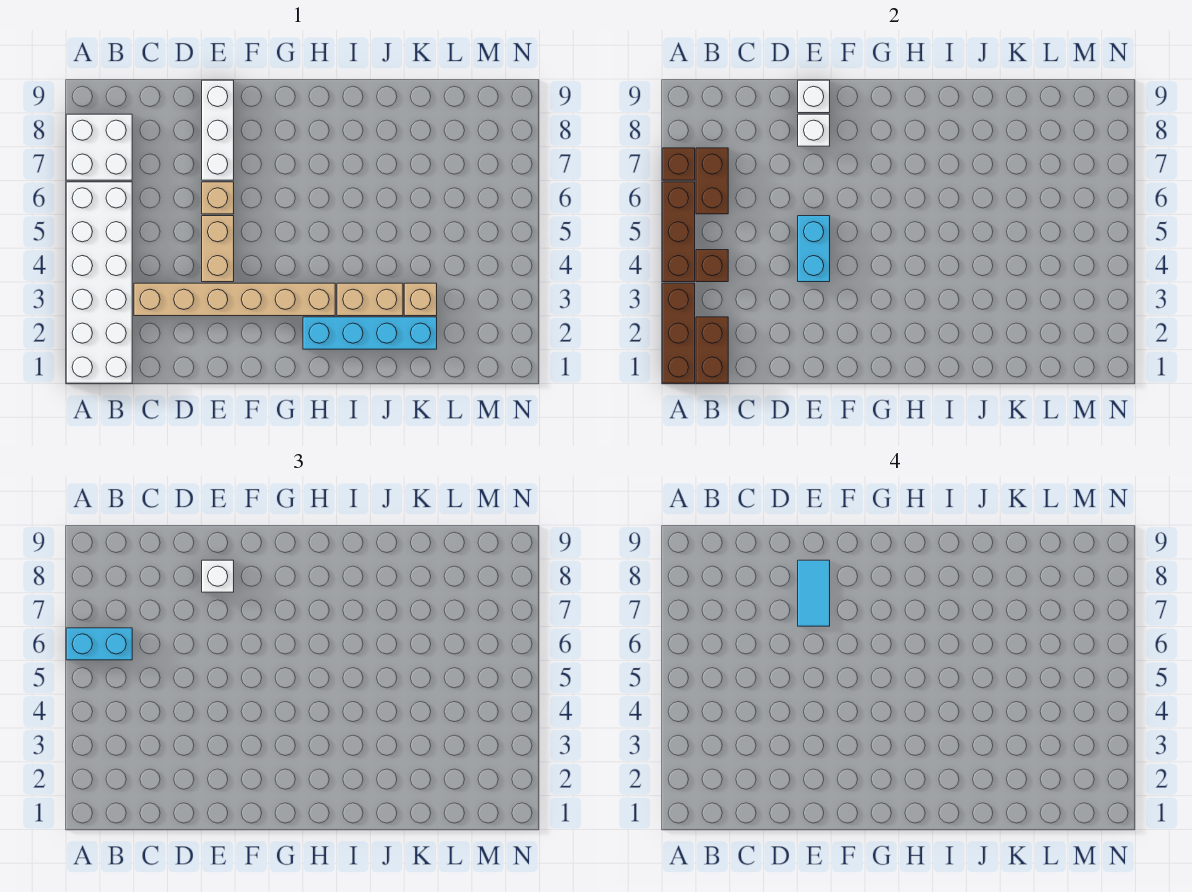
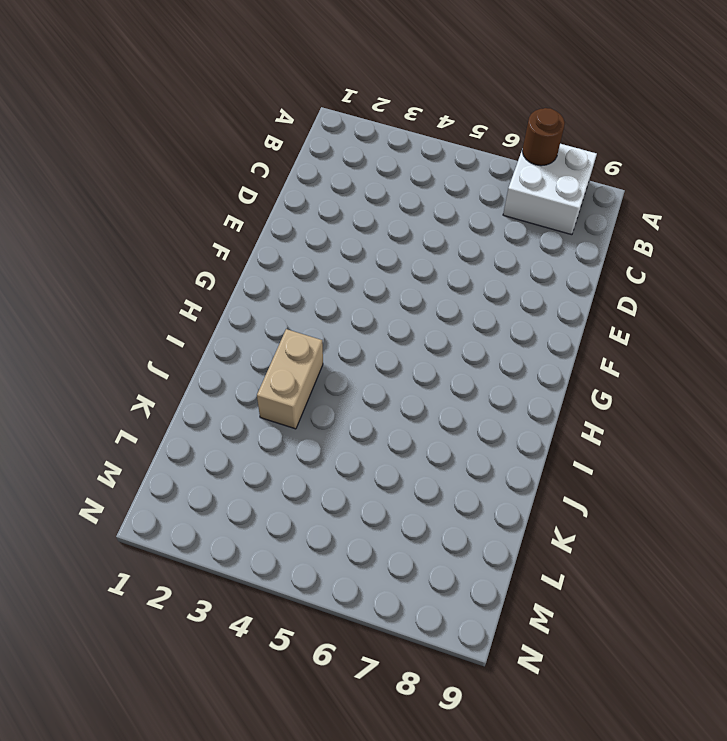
brown 1x1 round brick [522,108,565,166] -> brown 1x1 brick [662,148,695,180]
none -> white 2x6 brick [66,182,132,383]
none -> tan 1x6 brick [134,283,335,316]
none -> tan 1x2 brick [202,216,234,282]

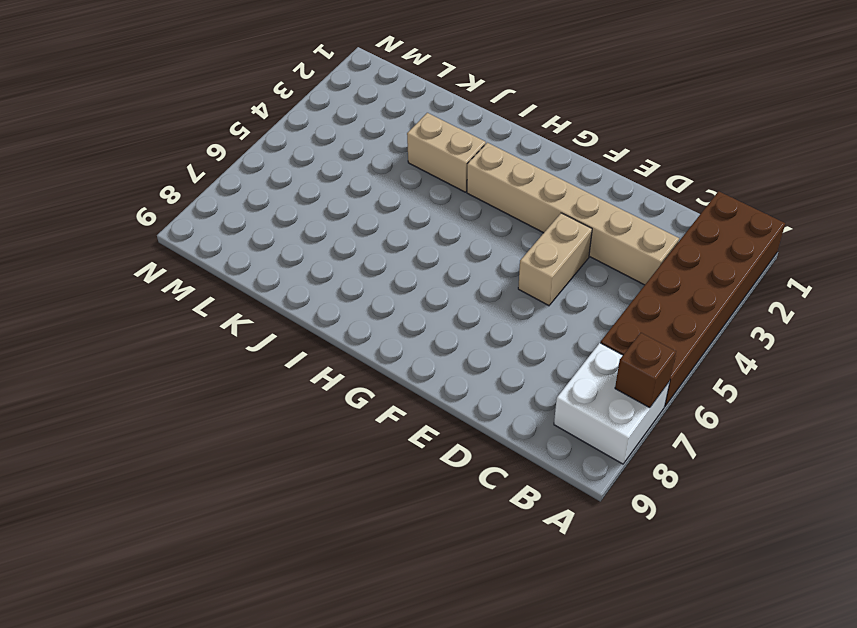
brown 2x6 brick [601,191,785,406] -> white 2x6 brick [66,182,132,383]
none -> tan 1x1 brick [202,182,234,214]
none -> white 1x3 brick [202,80,234,180]
none -> cyan 1x4 brick [303,317,437,349]

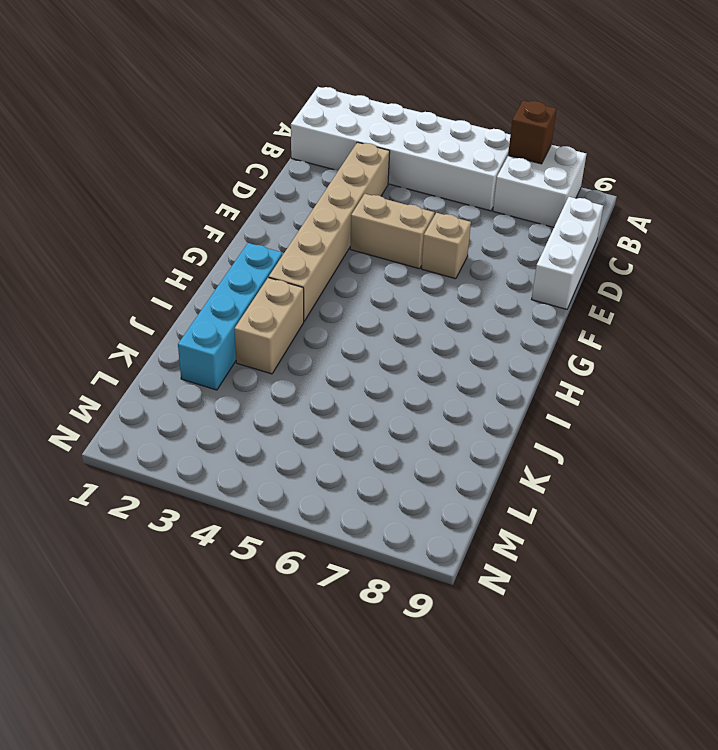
white 1x3 brick [532,197,603,309] -> white 1x3 brick turned to [202,80,234,180]
none -> tan 1x1 brick [404,283,437,316]
none -> brown 1x3 brick [662,283,695,383]
none -> brown 1x3 brick [662,182,695,282]

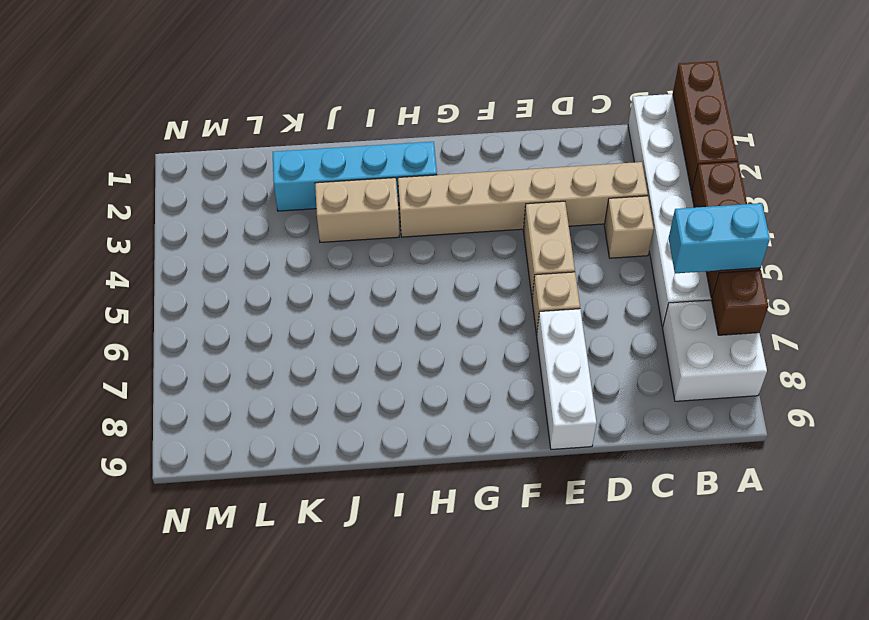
tan 1x1 brick [604,196,654,258] -> tan 1x1 brick moved to [404,283,437,316]
none -> brown 1x2 brick [696,317,728,383]
none -> brown 1x1 brick [696,250,728,282]
none -> brown 1x2 brick [696,148,728,214]

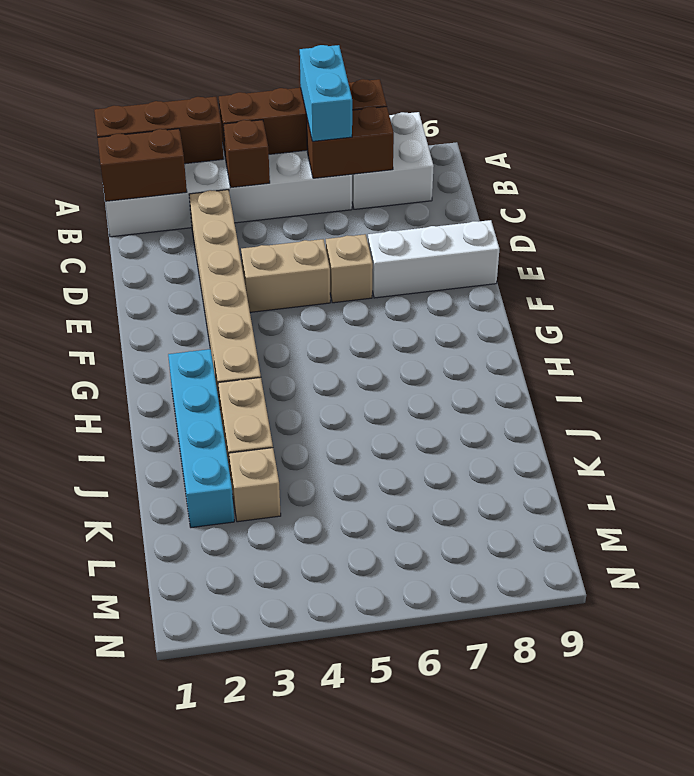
none -> cyan 1x2 brick [798,216,830,282]
none -> white 1x1 brick [798,114,830,146]
none -> white 1x1 brick [798,80,830,113]

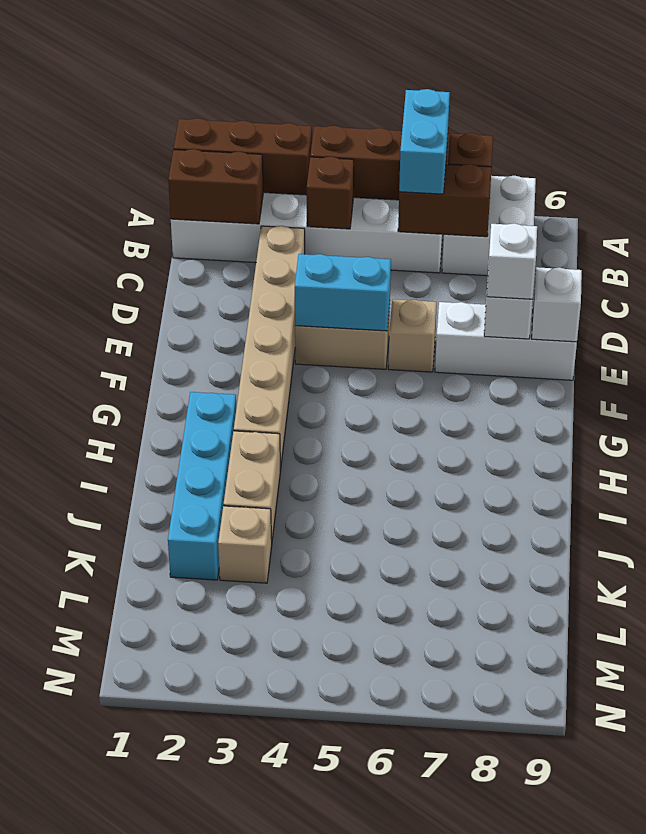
none -> cyan 1x2 tile [798,560,830,626]

